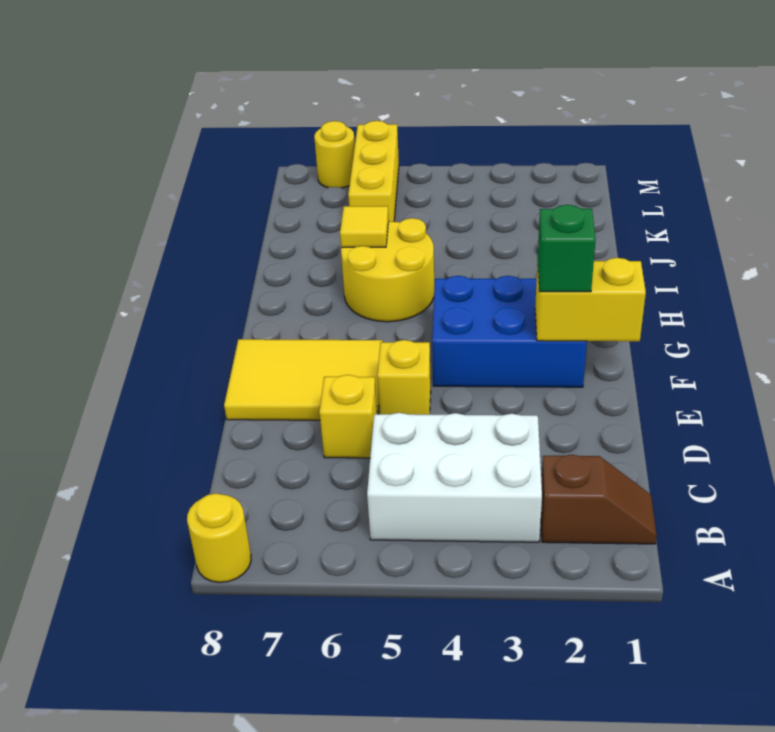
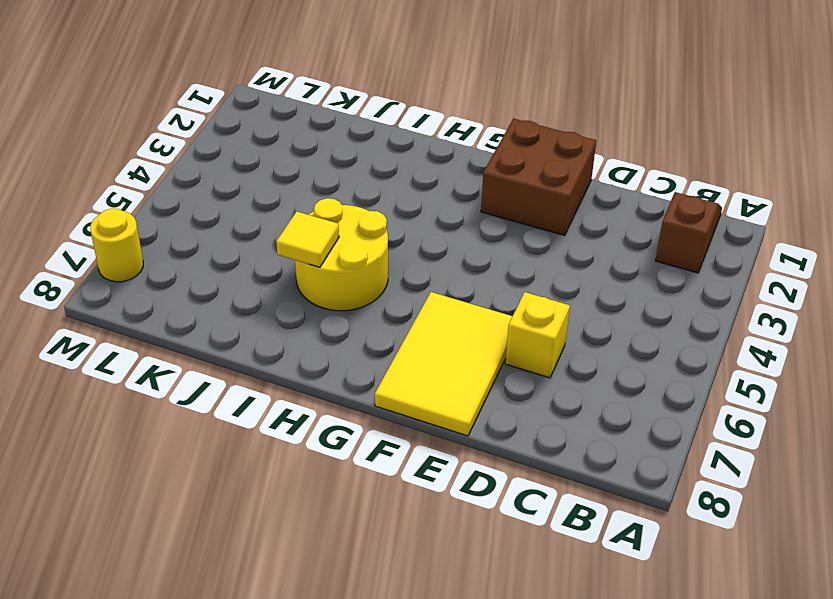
brown 2x2 brick [481,119,596,235] -> blue 2x3 brick [432,276,587,387]
none -> yellow 1x1 round brick [187,493,251,582]
none -> white 2x3 brick [367,413,542,542]
none -> yellow 1x1 brick [377,340,431,415]

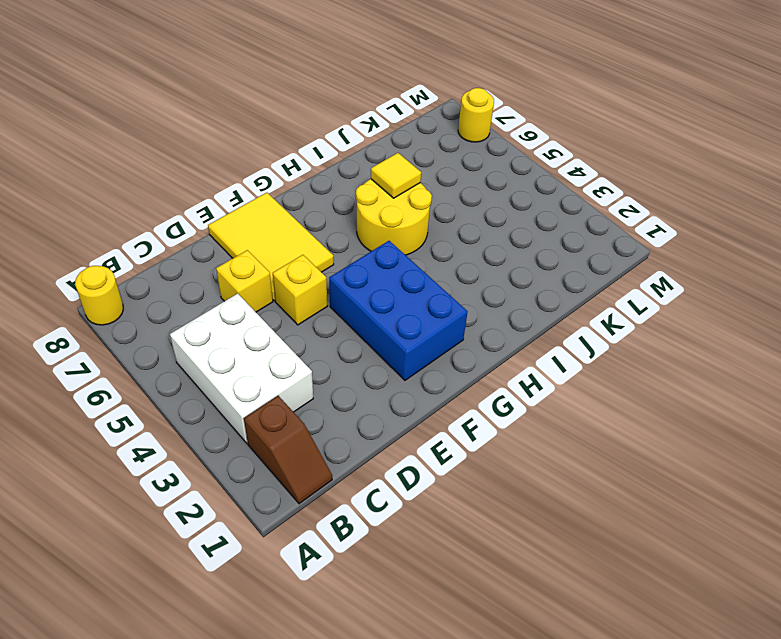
none -> yellow 1x3 brick [348,121,399,222]
none -> yellow 1x2 brick [535,258,646,341]
none -> green 1x1 brick [538,205,596,292]

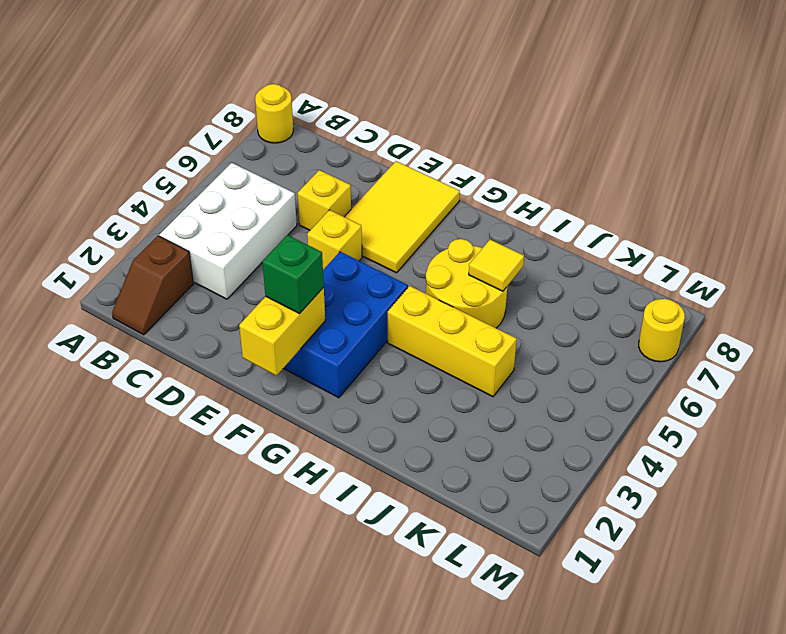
yellow 1x3 brick [388,286,517,397] -> yellow 1x3 brick moved to [348,121,399,222]

